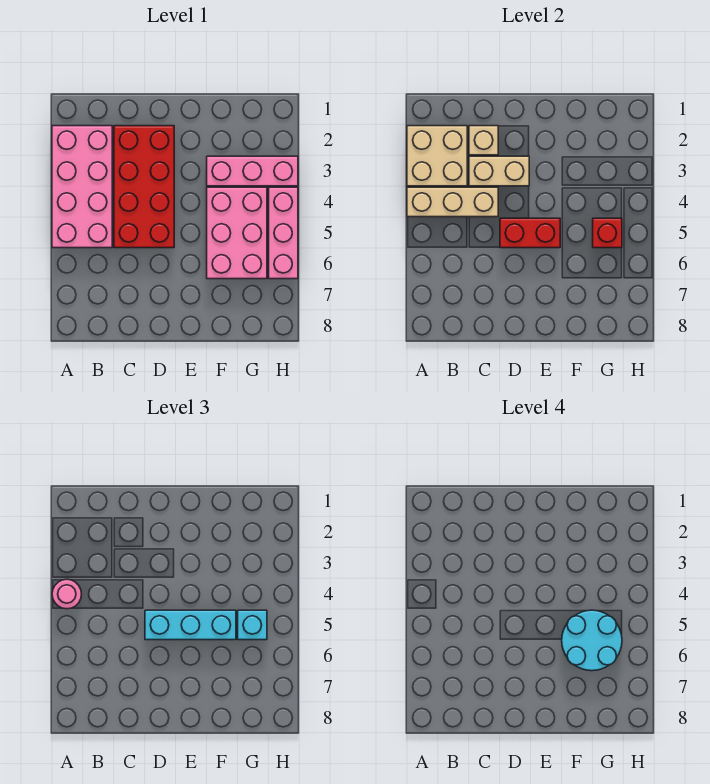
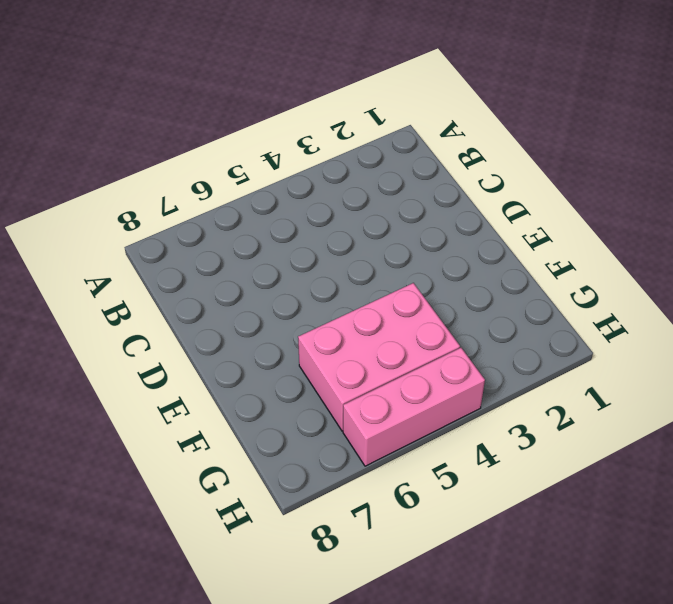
none -> pink 2x4 brick [52,126,112,248]
none -> red 2x4 brick [114,126,174,248]
none -> pink 1x3 brick [207,156,298,186]

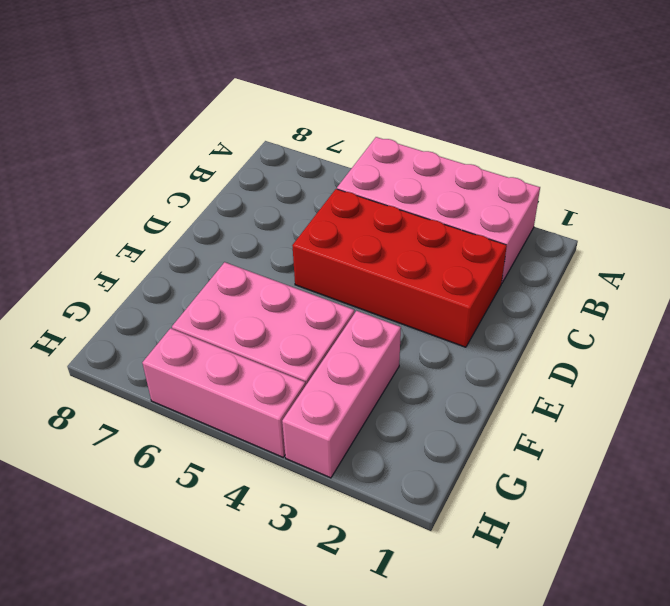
none -> tan 2x2 brick [407,126,467,186]
none -> tan 1x3 brick [407,187,498,217]
none -> tan 1x1 brick [469,126,498,155]

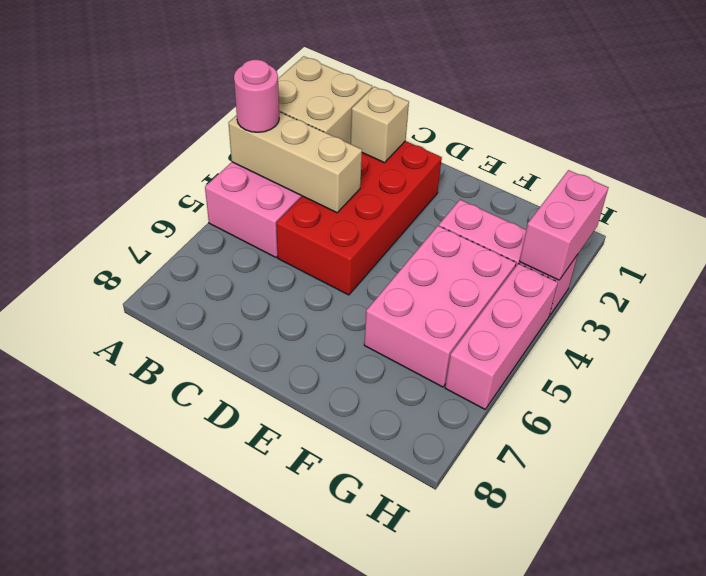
pink 1x2 brick [519,170,609,280] -> none
none -> tan 1x2 brick [469,156,529,186]
none -> red 1x2 brick [500,218,560,248]
none -> red 1x1 brick [593,218,622,248]

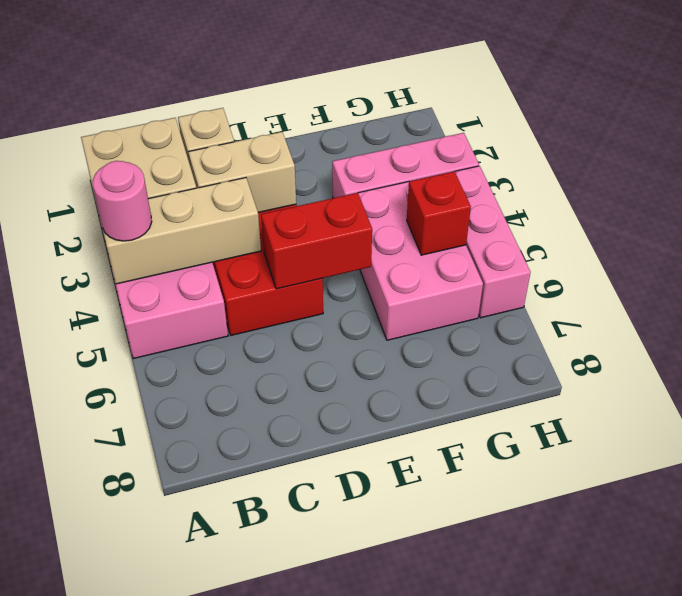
none -> cyan 1x3 brick [145,610,236,640]
none -> cyan 1x1 brick [238,610,267,640]
none -> cyan 2x2 round brick [562,610,622,671]

